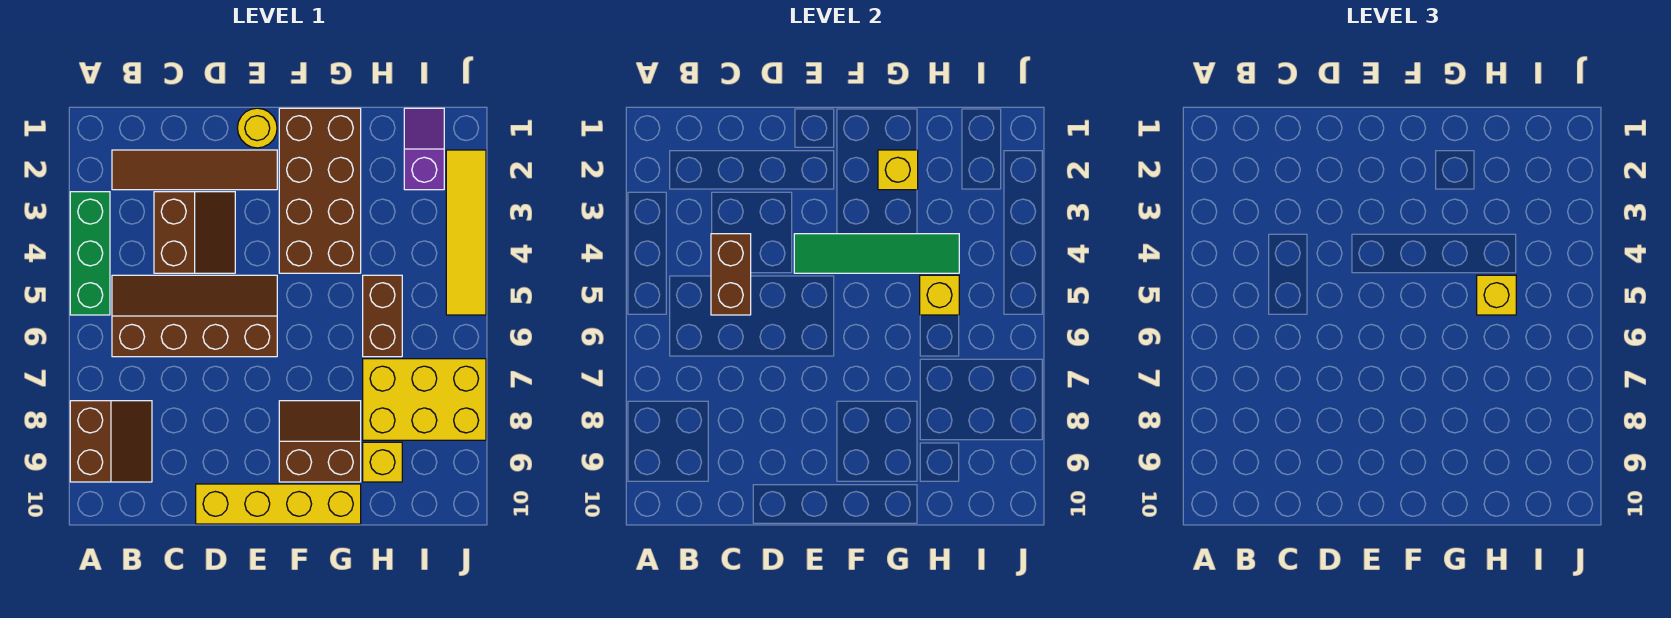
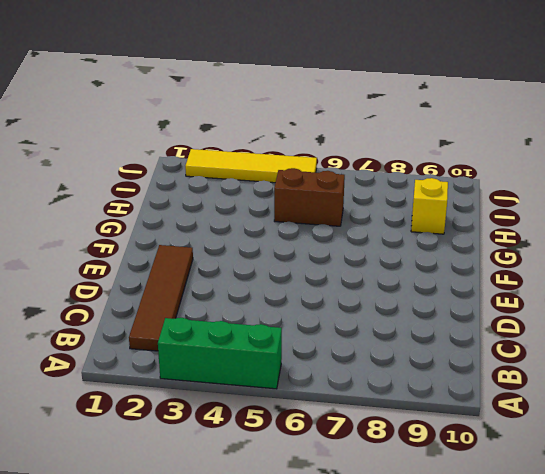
none -> brown 2x2 slope [70,401,152,482]
none -> brown 2x4 slope [112,275,277,357]
none -> brown 2x2 slope [154,192,235,273]

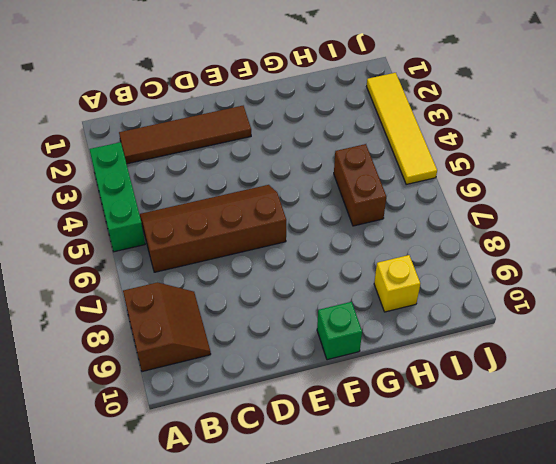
green 1x1 brick [317,302,362,360] -> yellow 1x4 brick [196,484,361,524]
none -> brown 2x2 slope [154,192,235,273]
none -> yellow 1x1 round brick [237,108,277,148]
none -> brown 2x4 brick [279,108,361,273]

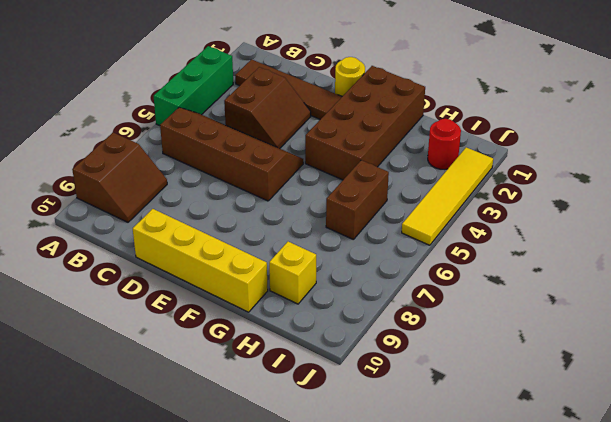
red 1x1 round brick [428,119,461,170] -> purple 1x2 slope [404,108,444,190]
none -> brown 2x2 slope [279,401,361,482]
none -> yellow 2x3 brick [363,359,486,440]
none -> brown 1x2 brick [711,234,751,315]

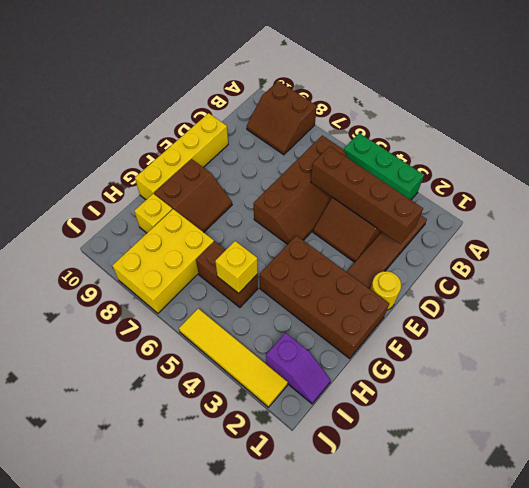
brown 1x4 brick [311,146,423,244] -> brown 1x2 brick [711,234,751,315]
none -> green 1x4 tile [794,234,959,273]
none -> yellow 1x1 brick [878,150,918,190]
none -> yellow 1x1 brick [1477,275,1516,315]

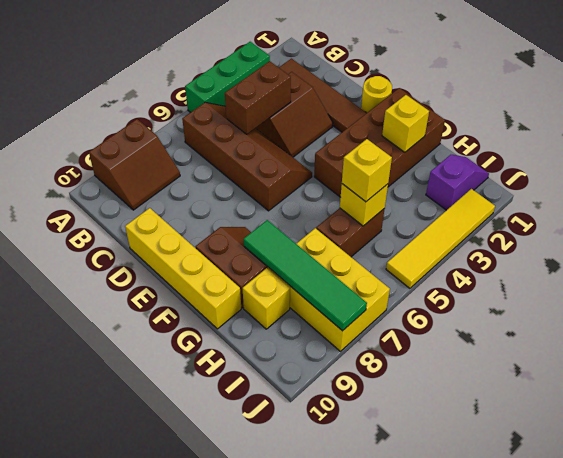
green 1x4 tile [244,220,367,331] -> green 1x4 tile moved to [794,234,959,273]

